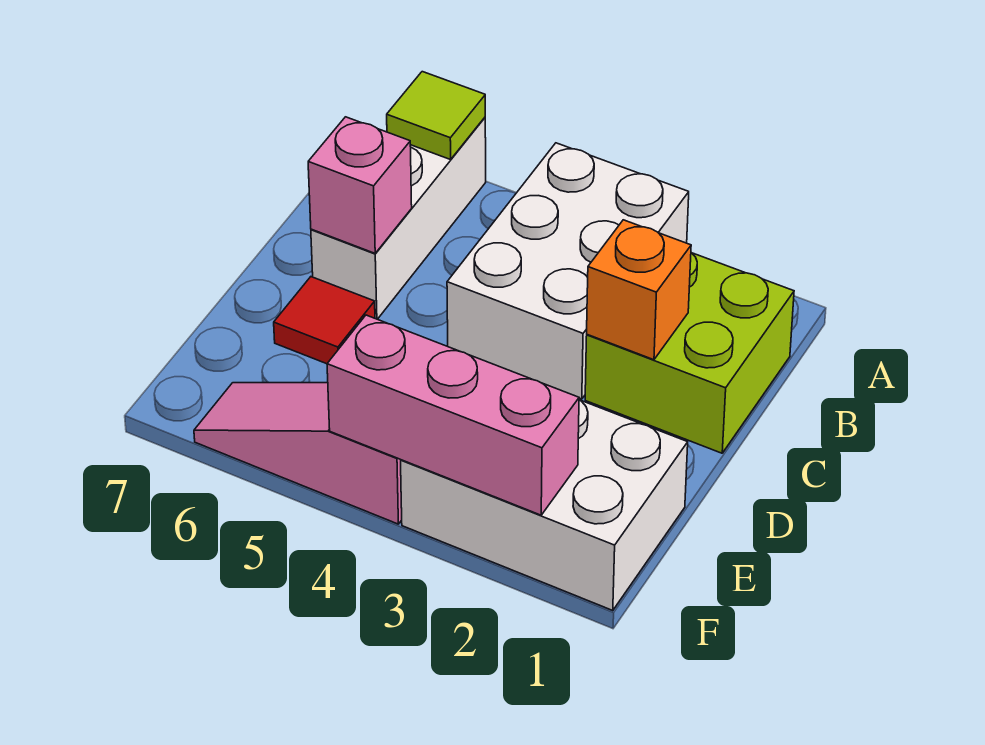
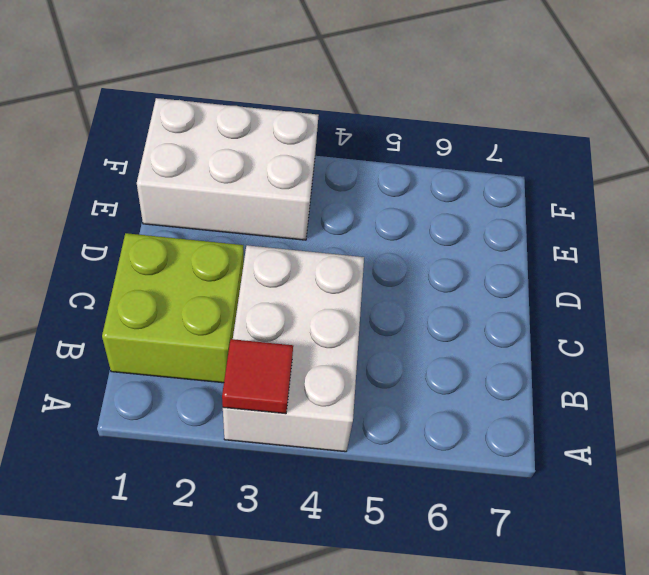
red 1x1 tile [222,339,293,414] -> red 1x1 tile moved to [274,277,375,364]
none -> white 1x3 brick [311,118,486,319]
none -> pink 1x3 slope [194,383,402,524]

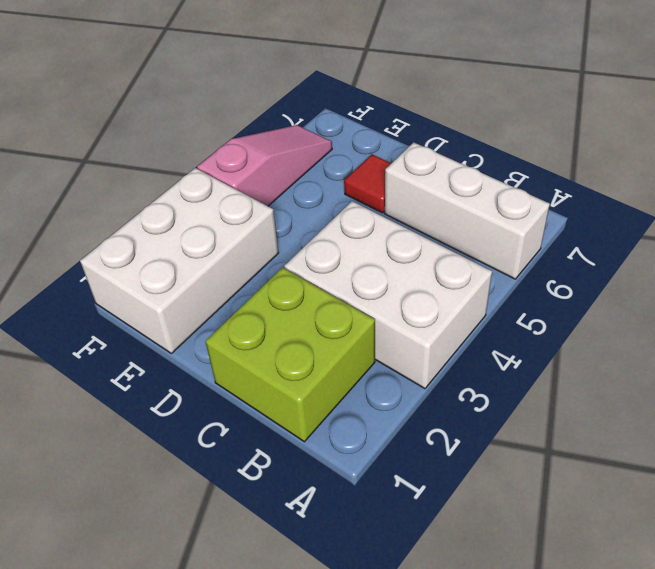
none -> lime 1x1 tile [387,72,485,160]
none -> orange 1x1 brick [587,220,691,360]

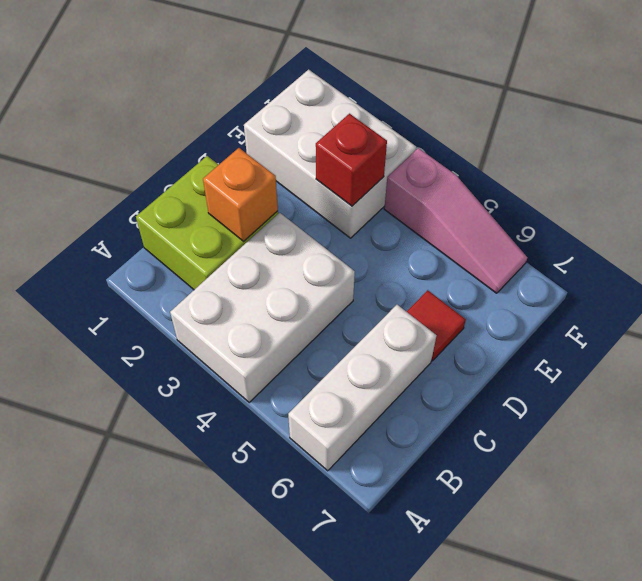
red 1x1 brick [316,114,387,206] -> none
none -> lime 1x1 tile [387,72,485,160]
none -> pink 1x1 brick [308,117,412,253]

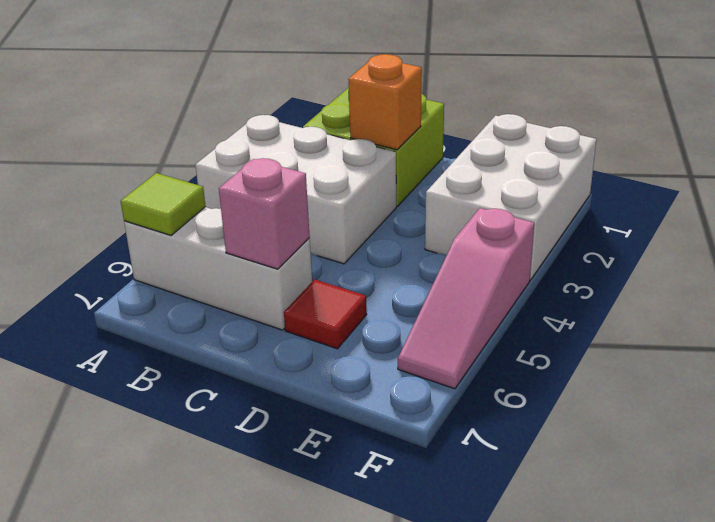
none -> pink 1x3 brick [327,315,579,515]

